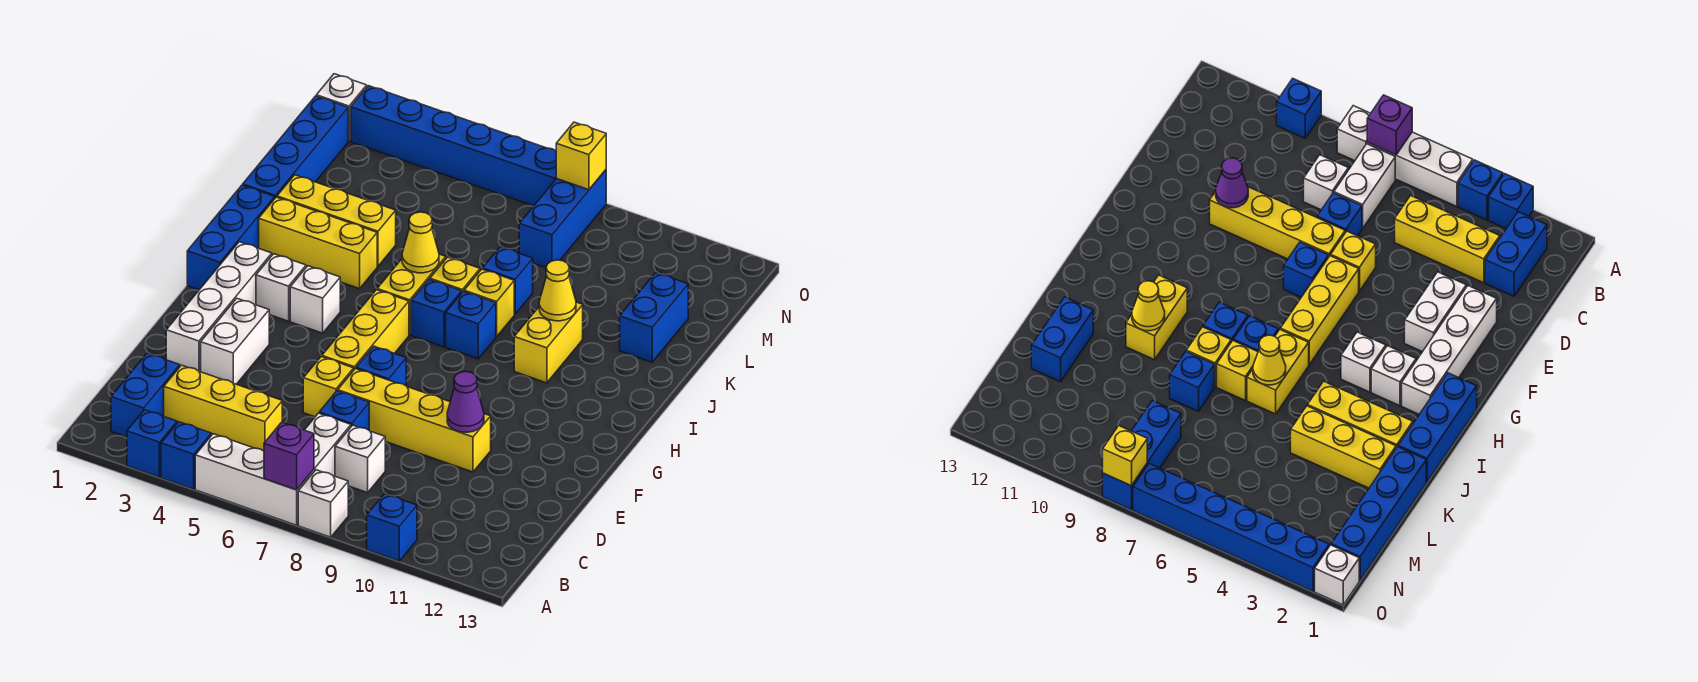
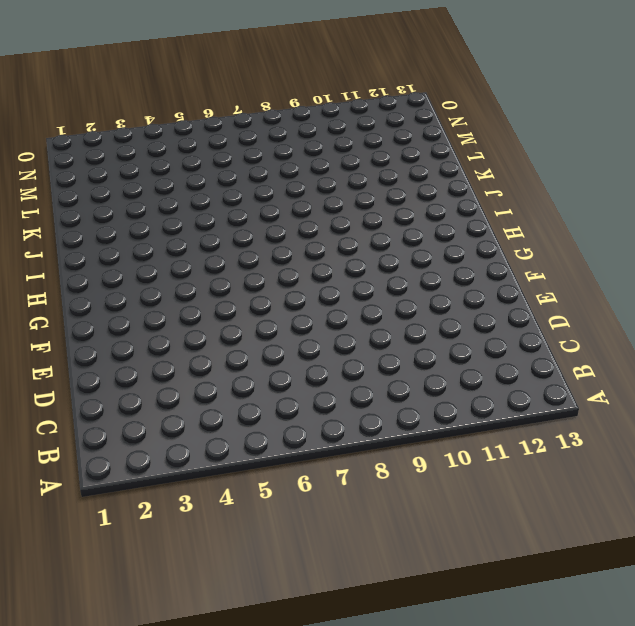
none -> blue 1x1 brick [127,410,177,477]
none -> blue 1x1 brick [161,422,211,489]
none -> white 1x3 brick [195,434,314,525]
none -> white 1x1 brick [298,470,348,537]

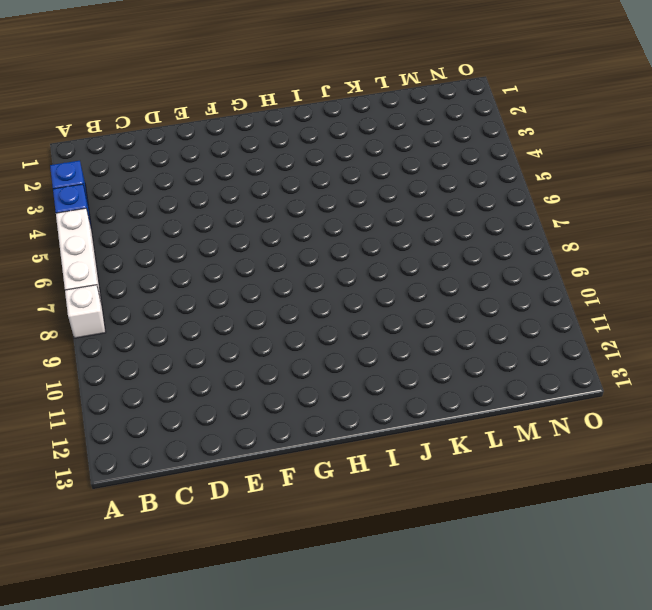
none -> blue 1x1 brick [367,494,417,561]
none -> blue 1x2 brick [111,353,180,437]
none -> white 1x2 brick [305,413,351,476]
none -> yellow 1x3 brick [164,365,282,451]

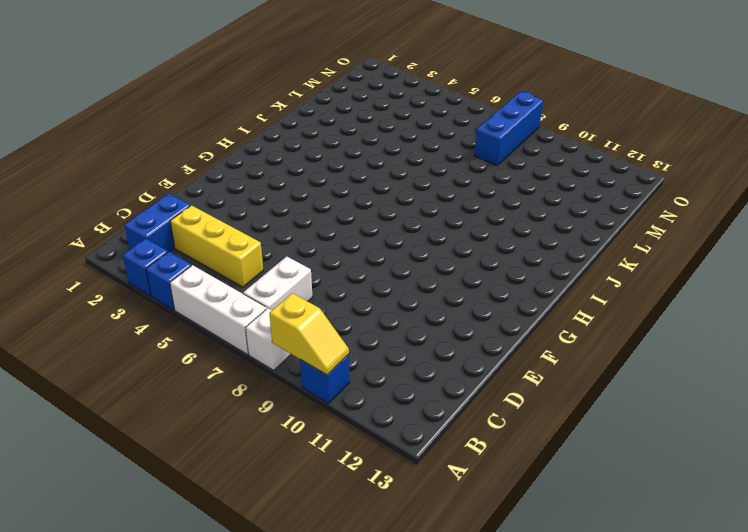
yellow 1x2 slope [269,293,349,375] -> none
none -> white 1x1 brick [335,425,385,493]
none -> blue 1x1 brick [319,391,369,430]
none -> white 1x4 brick [166,242,272,372]
none -> white 1x2 brick [201,298,269,384]

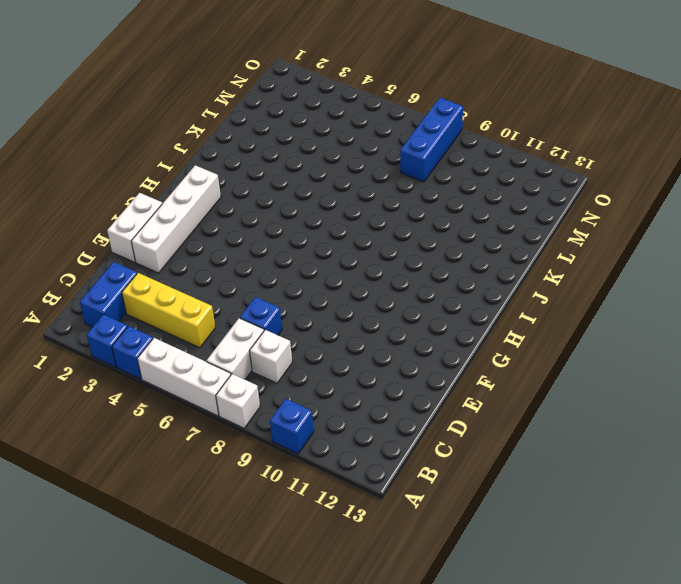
white 1x2 brick [107,193,162,262] -> white 1x2 brick moved to [201,298,269,384]
none -> yellow 1x1 brick [303,357,354,417]
none -> yellow 1x4 brick [338,369,491,472]
none -> yellow 1x3 brick [322,290,409,369]
none -> blue 1x1 brick [356,346,406,386]

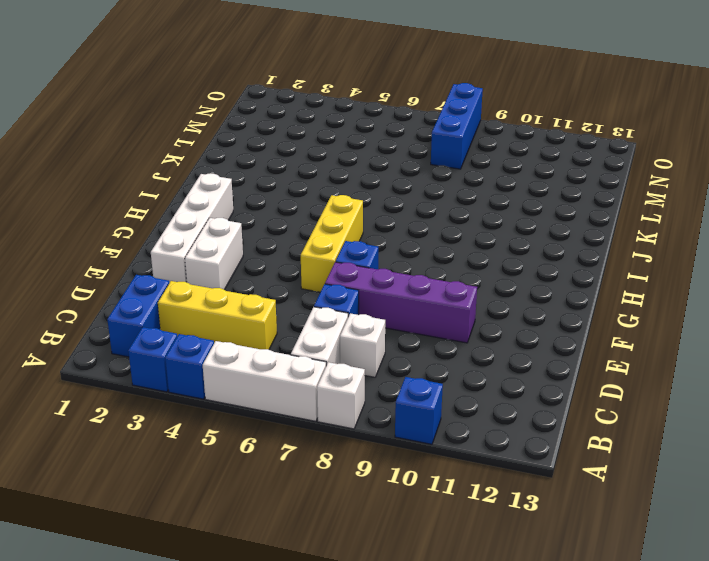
purple 1x4 brick [325,262,477,343] -> yellow 1x4 brick [338,369,491,472]
none -> yellow 1x1 brick [303,357,354,417]
none -> blue 1x3 brick [187,185,274,290]
none -> white 1x1 brick [256,254,306,321]
none -> white 1x1 brick [290,266,340,333]

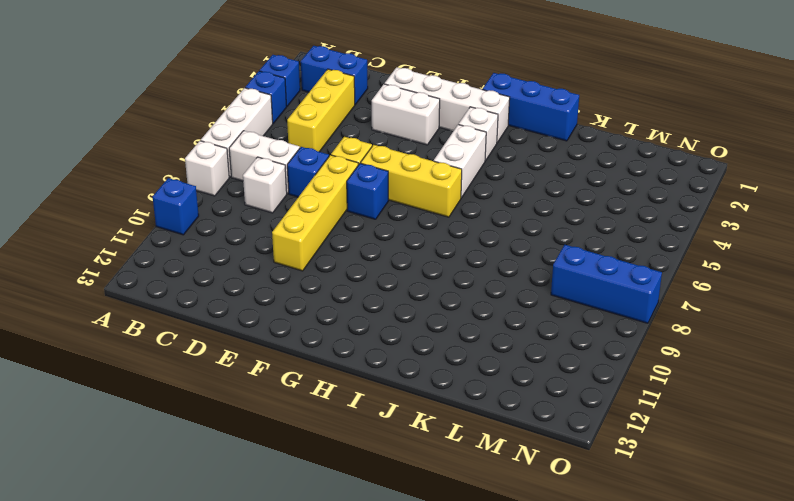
white 1x2 brick [434,125,486,198] -> white 1x1 brick [290,266,340,333]
none -> yellow 1x2 brick [377,254,446,335]
none -> blue 1x1 brick [411,279,462,347]
none -> blue 1x1 brick [446,291,496,359]
none -> yellow 1x2 brick [514,302,583,383]

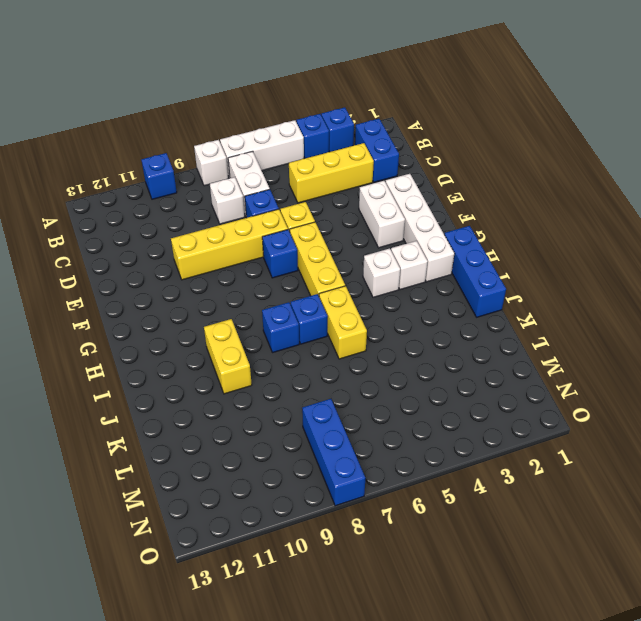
none -> yellow 1x3 brick [259,197,377,289]
none -> yellow 1x1 brick [430,257,480,292]
none -> yellow 1x1 brick [464,269,514,337]
none -> blue 1x4 brick [243,96,348,199]

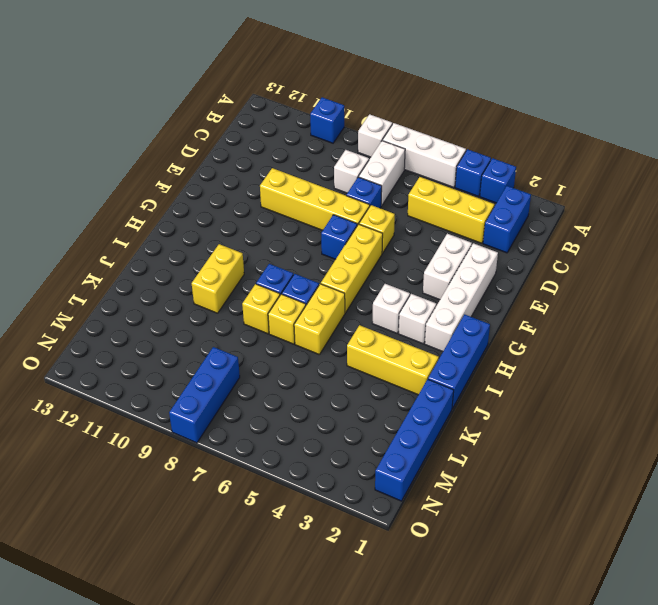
none -> yellow 1x3 brick [277,175,396,266]
none -> blue 1x1 brick [483,247,533,314]
none -> blue 1x2 brick [620,273,688,362]
none -> white 1x1 brick [316,74,367,141]

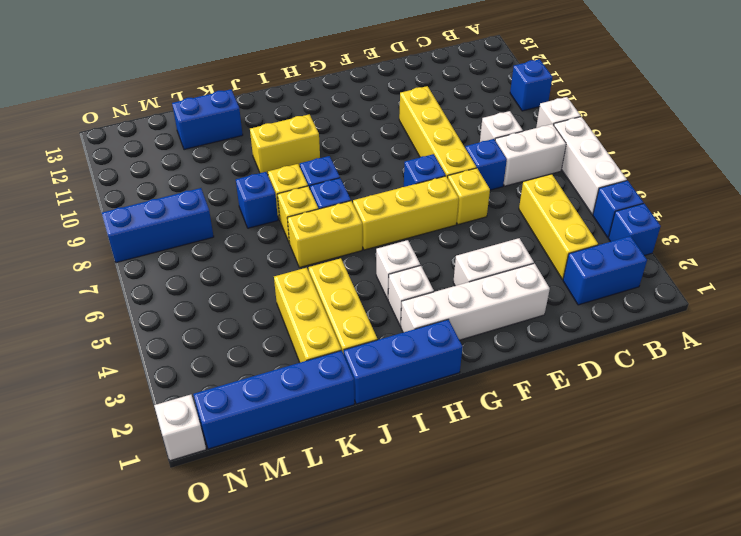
none -> blue 1x6 brick [351,86,557,206]
none -> purple 1x1 brick [264,422,314,490]
none -> purple 1x1 cone [447,372,484,432]
none -> yellow 1x1 cone [402,212,439,273]

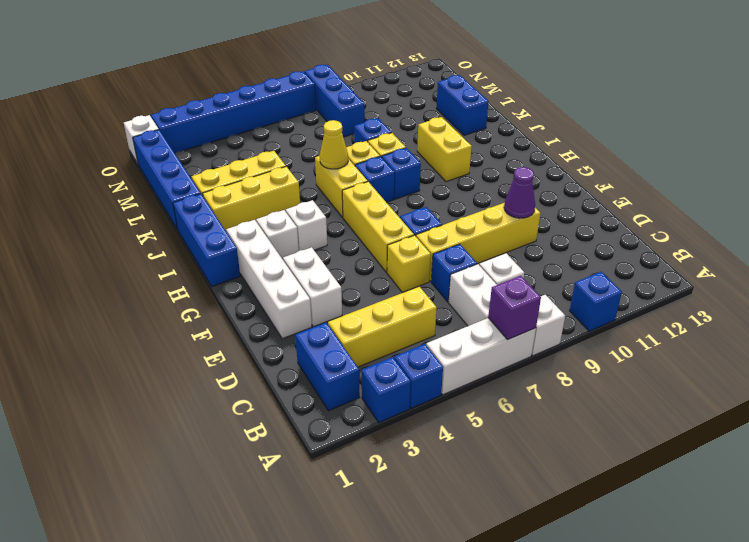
none -> yellow 1x1 cone [539,260,576,321]
none -> yellow 1x1 brick [556,122,606,190]

